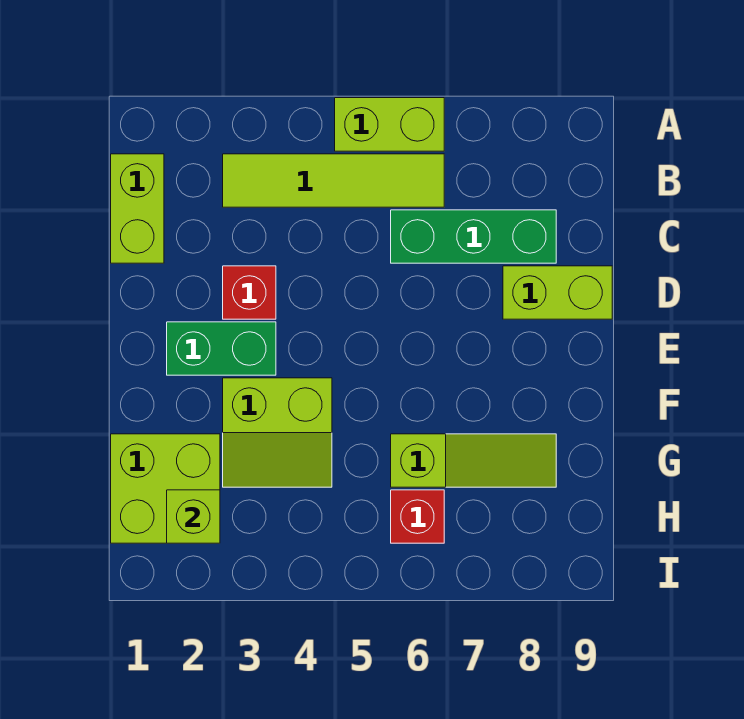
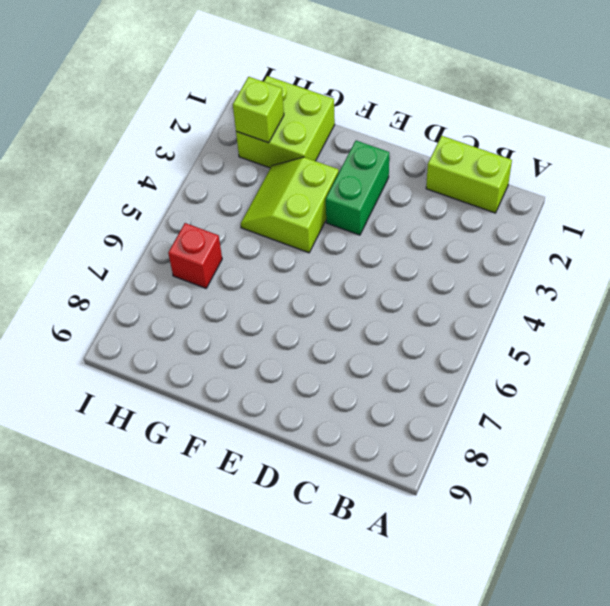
none -> lime 1x2 brick [335,98,444,151]
none -> lime 1x4 tile [223,154,444,207]
none -> green 1x3 brick [391,210,556,263]

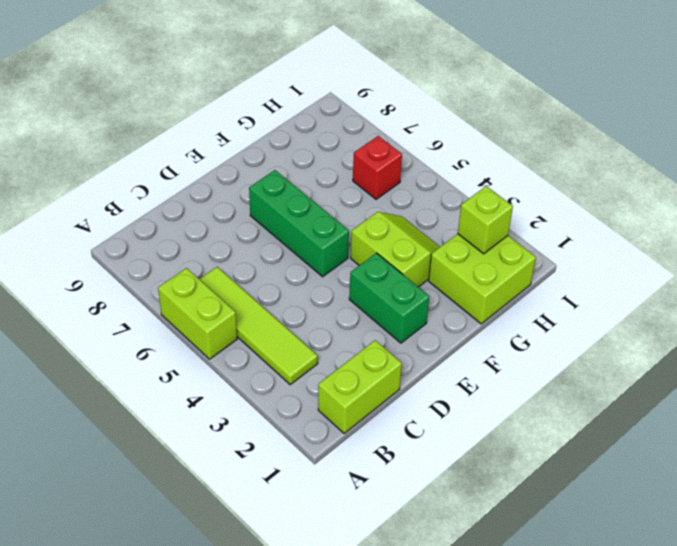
green 1x3 brick [249,170,349,277] -> green 1x3 brick moved to [391,210,556,263]
none -> red 1x1 brick [223,266,276,319]
none -> lime 1x2 brick [503,266,612,319]
none -> lime 1x3 slope [391,434,556,487]

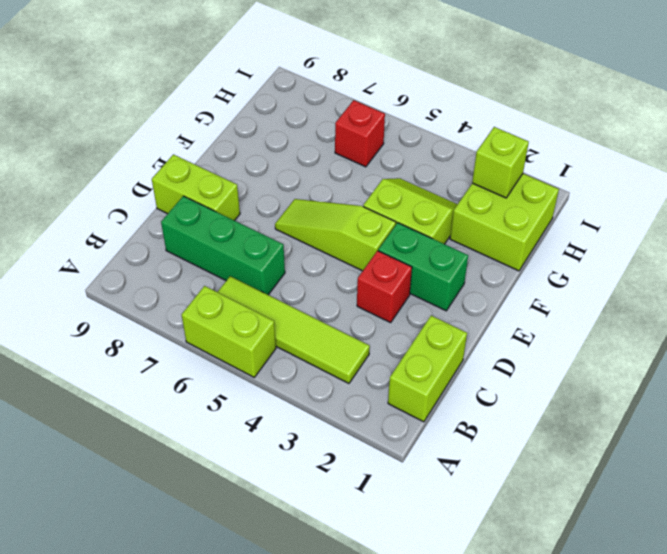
lime 1x3 slope [275,199,396,271] -> lime 1x3 slope moved to [391,434,556,487]

